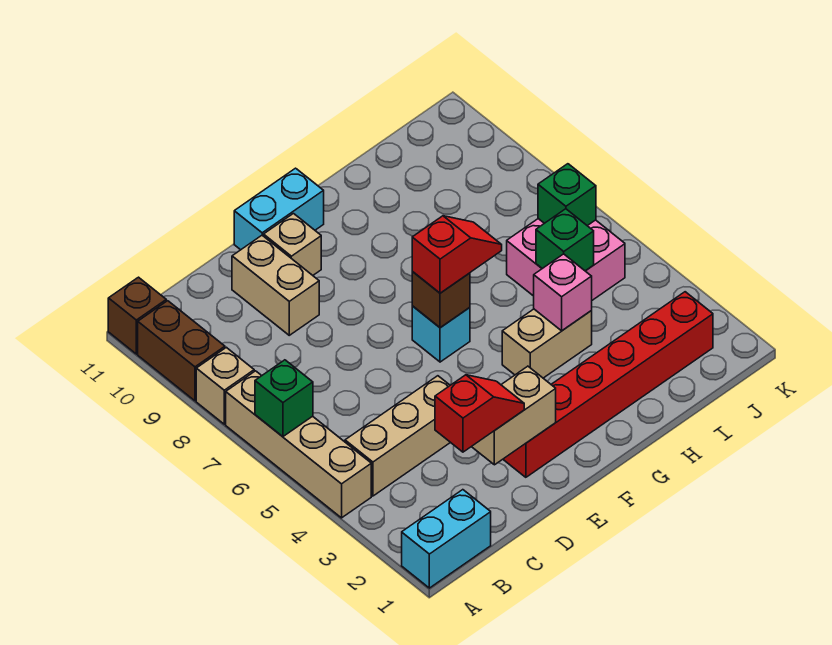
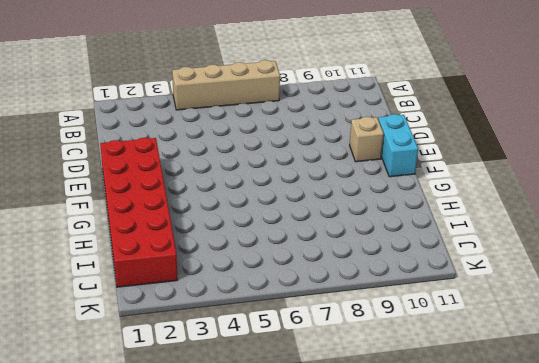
red 2x6 brick [100,138,177,287] -> red 1x6 brick [503,292,713,477]
none -> cyan 1x2 brick [402,490,491,588]
none -> tan 1x1 brick [196,347,254,424]
none -> brown 1x2 brick [138,301,225,401]

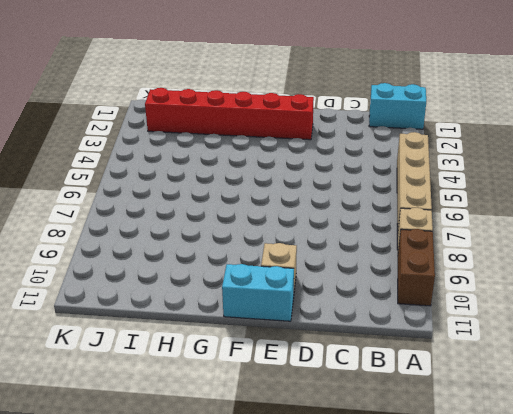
none -> brown 1x1 brick [108,277,166,354]
none -> tan 1x3 brick [345,376,451,496]
none -> tan 1x2 brick [232,235,319,335]

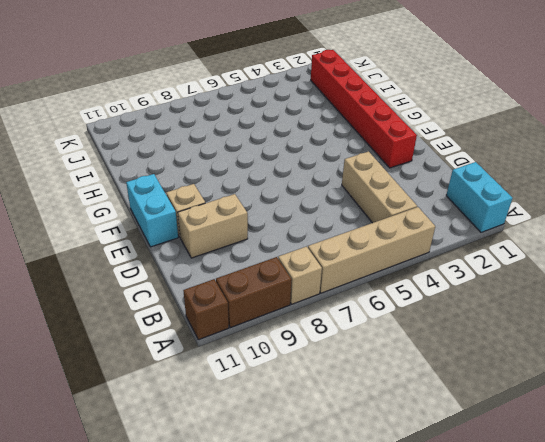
none -> cyan 1x1 brick [412,306,470,362]
none -> tan 1x2 brick [502,309,592,378]
none -> pink 2x2 brick [507,219,625,300]

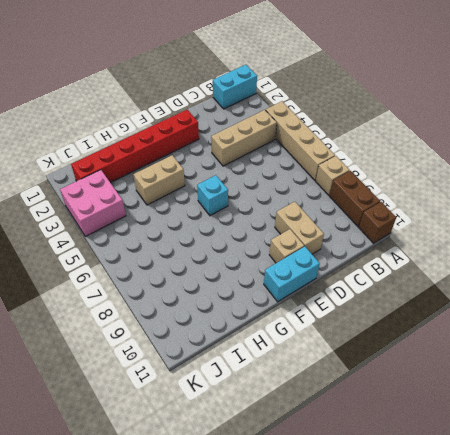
pink 2x2 brick [60,170,126,236] -> pink 2x2 brick moved to [507,219,625,300]
none -> green 1x1 brick [255,360,313,437]
none -> tan 1x2 brick [472,366,556,465]
none -> brown 1x1 brick [412,272,470,328]

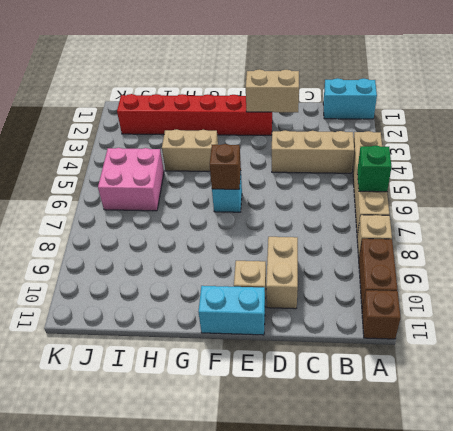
none -> pink 1x1 brick [534,254,592,331]
none -> green 1x1 brick [536,209,594,271]
none -> green 1x1 brick [538,164,596,226]

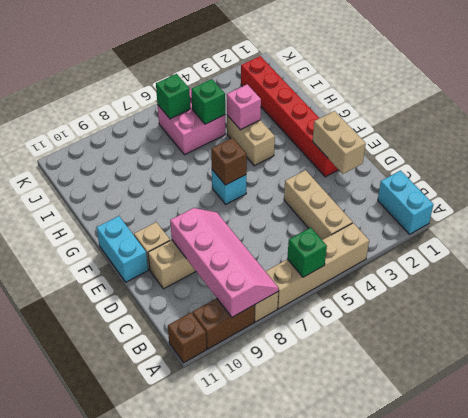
pink 2x4 slope [170,208,279,317] -> none
none -> red 1x2 slope [435,375,524,452]
none -> red 1x2 slope [412,216,502,293]

